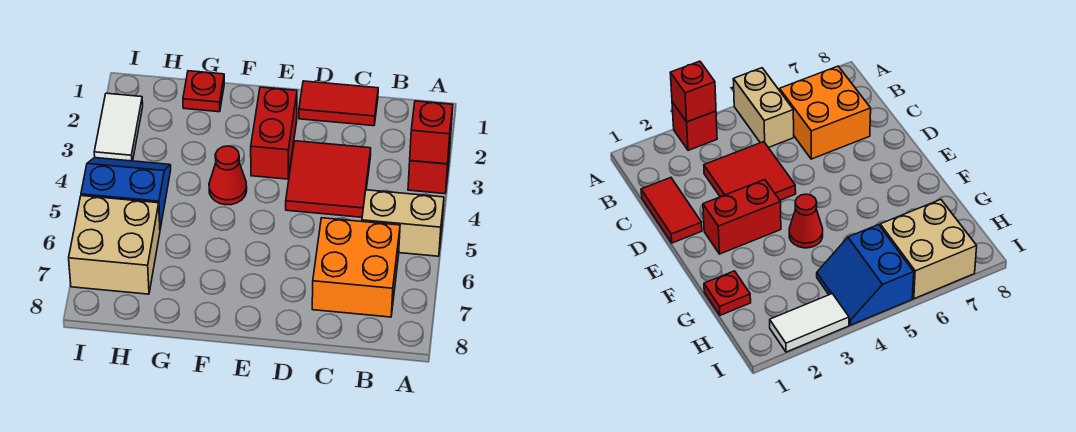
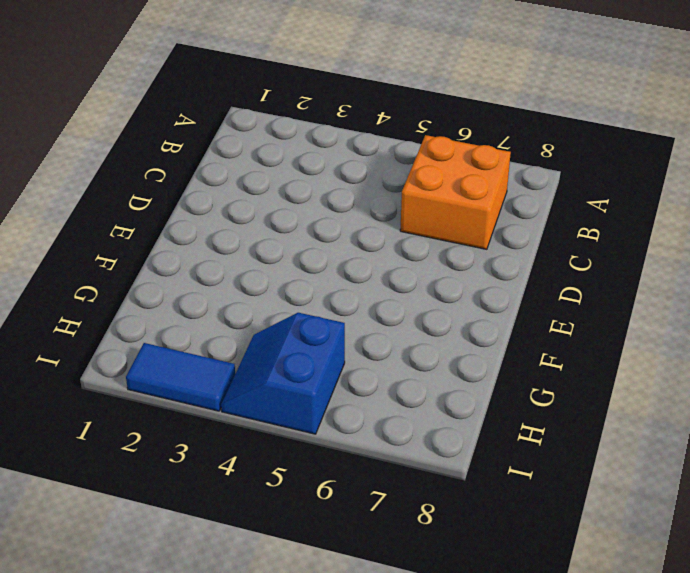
blue 1x2 tile [126,343,235,411] -> white 1x2 tile [94,93,143,161]
none -> red 1x1 brick [408,138,451,194]
none -> tan 1x2 brick [362,190,444,256]
none -> red 1x2 tile [299,81,378,126]

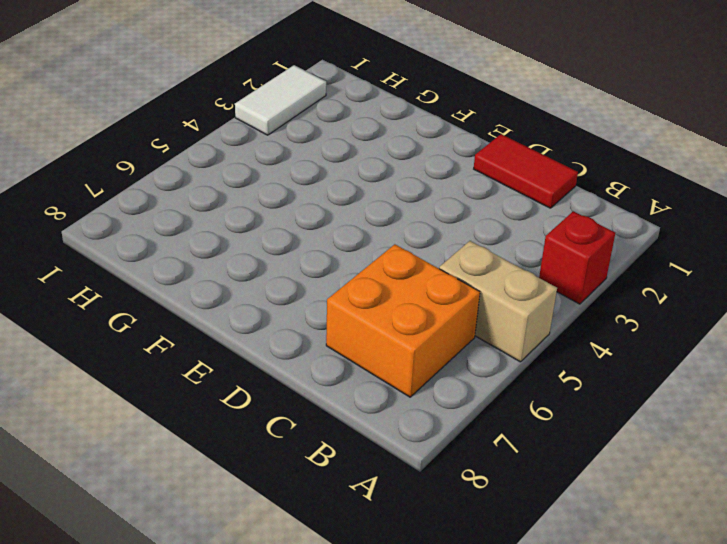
none -> red 2x2 tile [286,141,371,217]
none -> red 1x2 brick [251,87,297,179]
none -> red 1x1 cone [209,146,247,205]

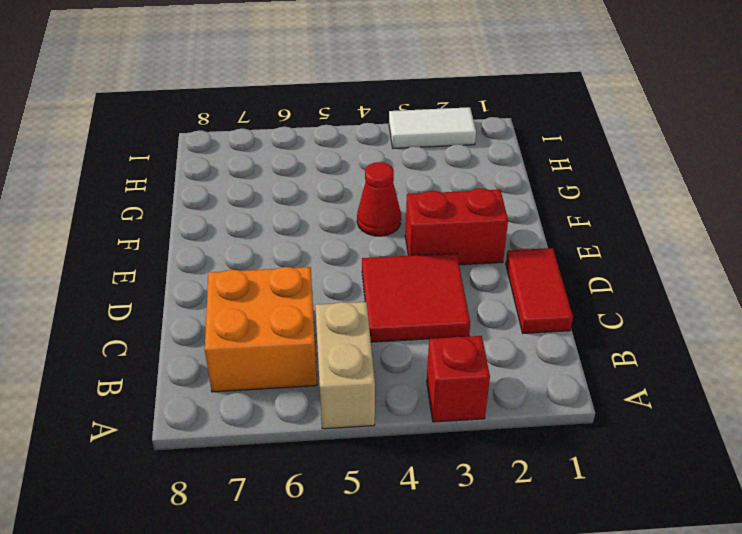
none -> red 1x1 plate [183,71,224,112]
none -> blue 2x2 slope [81,158,171,229]
none -> tan 2x2 brick [69,196,160,294]

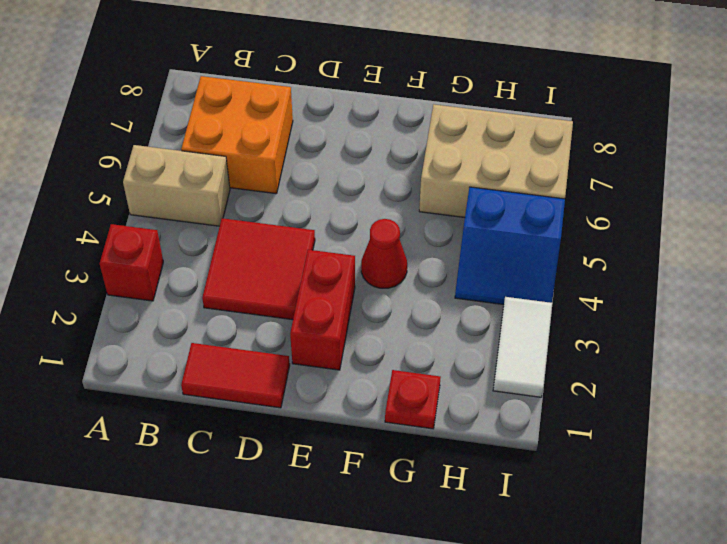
tan 2x3 brick [419,104,573,217] -> tan 2x2 brick [69,196,160,294]
none -> red 1x1 brick [410,101,453,164]

